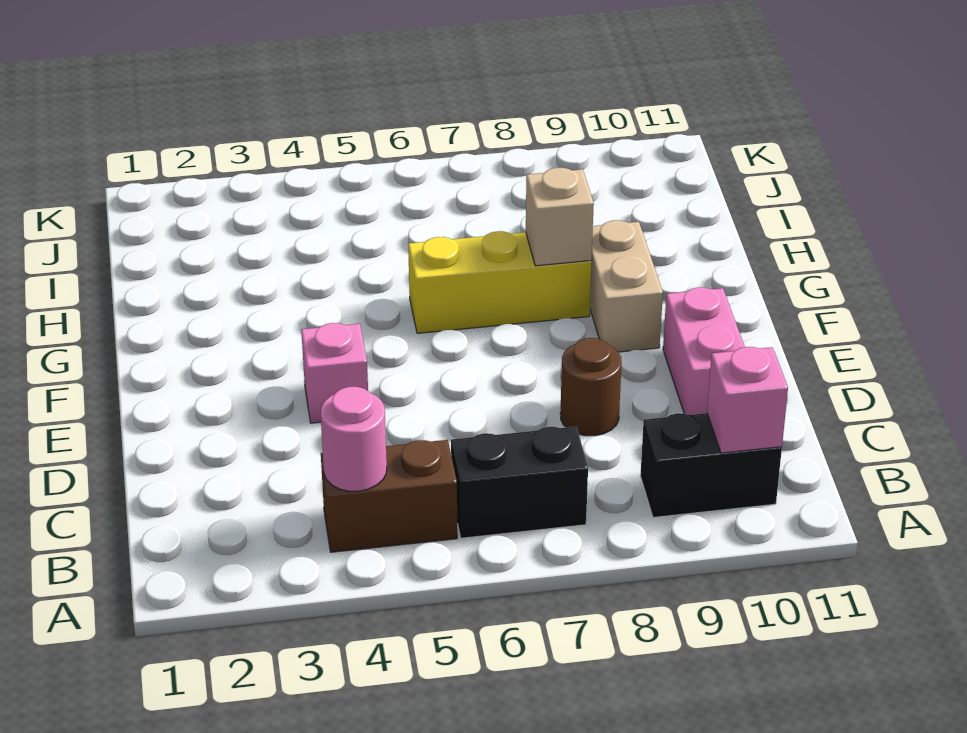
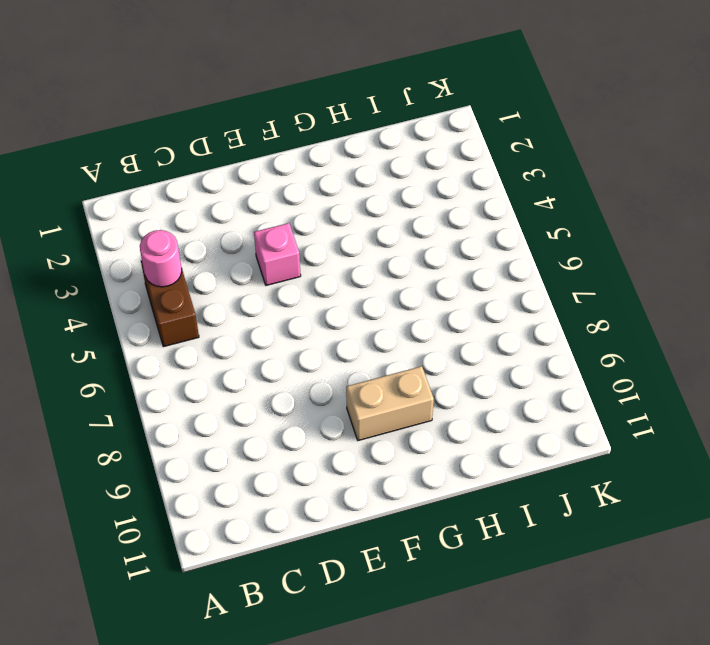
none -> black 1x2 brick [451,427,588,538]
none -> black 1x2 brick [640,413,782,517]

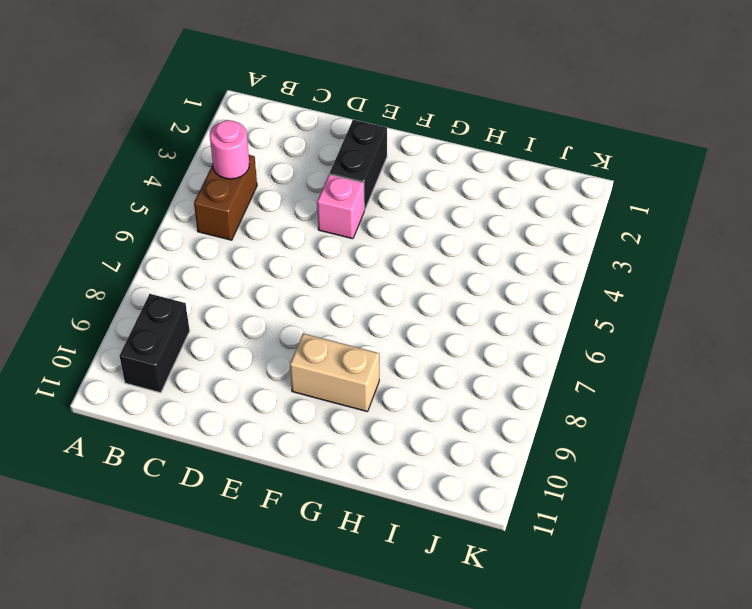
black 1x2 brick [330,120,387,210] -> black 1x2 brick moved to [451,427,588,538]
none -> brown 1x1 round brick [560,338,622,436]
none -> pink 1x2 brick [663,287,745,415]

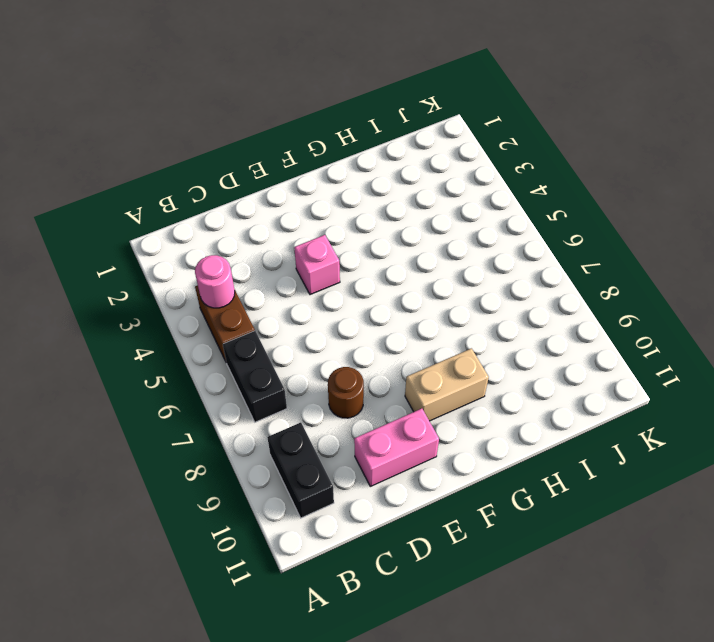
none -> yellow 1x3 brick [408,231,592,333]
none -> pink 1x1 brick [707,347,788,453]

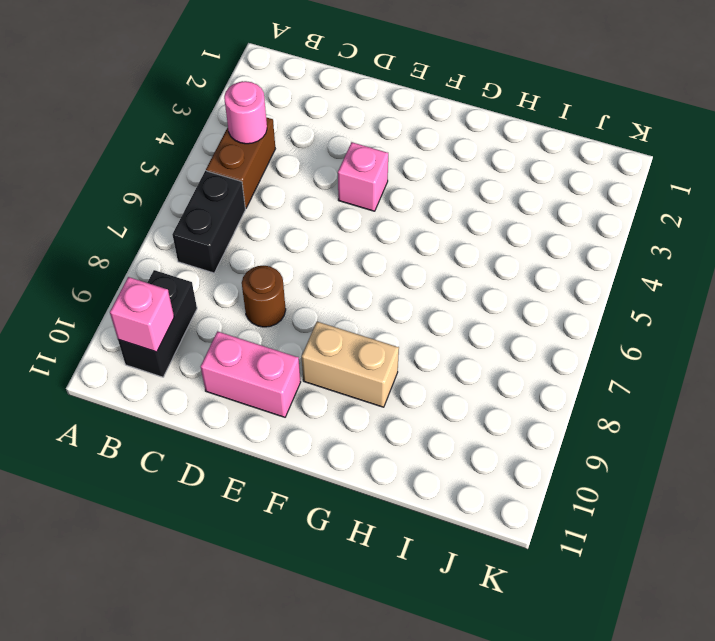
none -> yellow 1x3 brick [408,231,592,333]
none -> tan 1x1 brick [526,168,594,266]

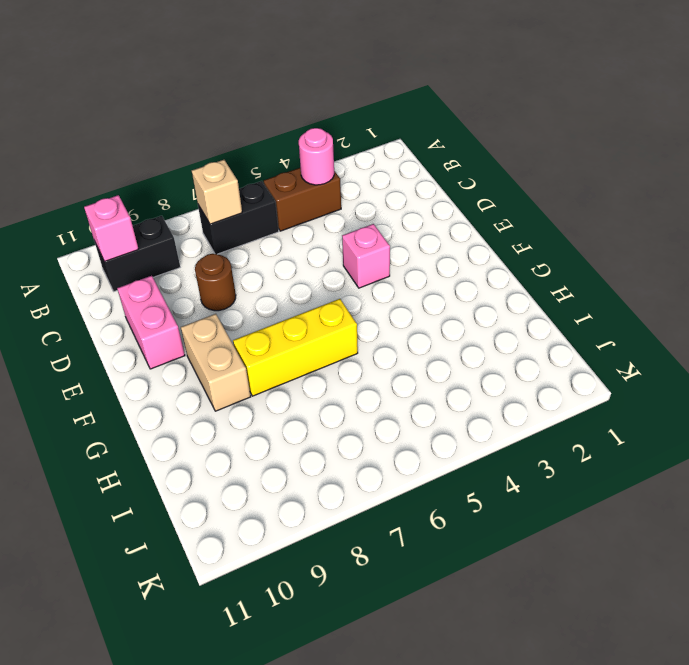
tan 1x1 brick [192,160,242,224] -> tan 1x1 brick moved to [526,168,594,266]

